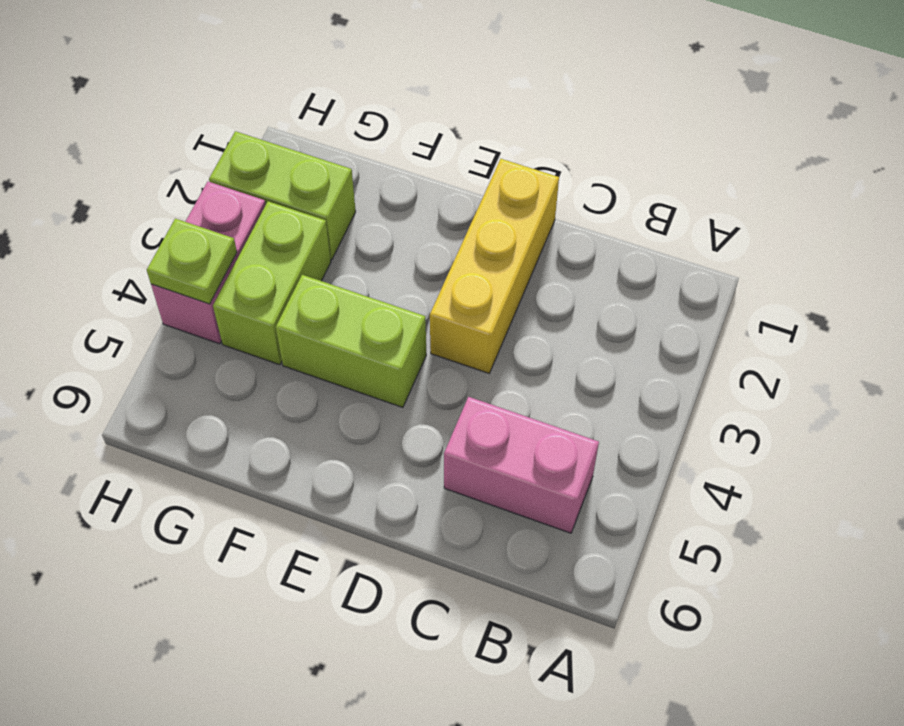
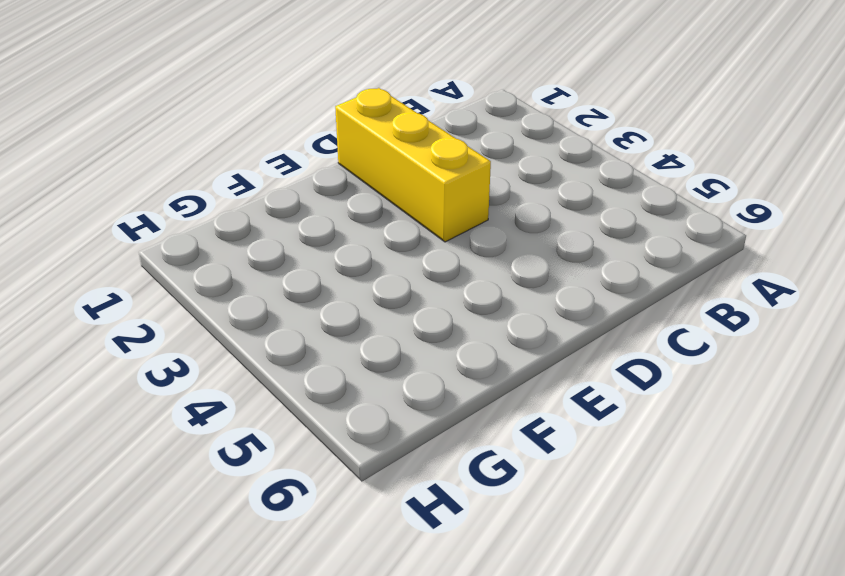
none -> pink 1x2 brick [444,397,599,533]
none -> lime 1x2 brick [276,275,426,407]

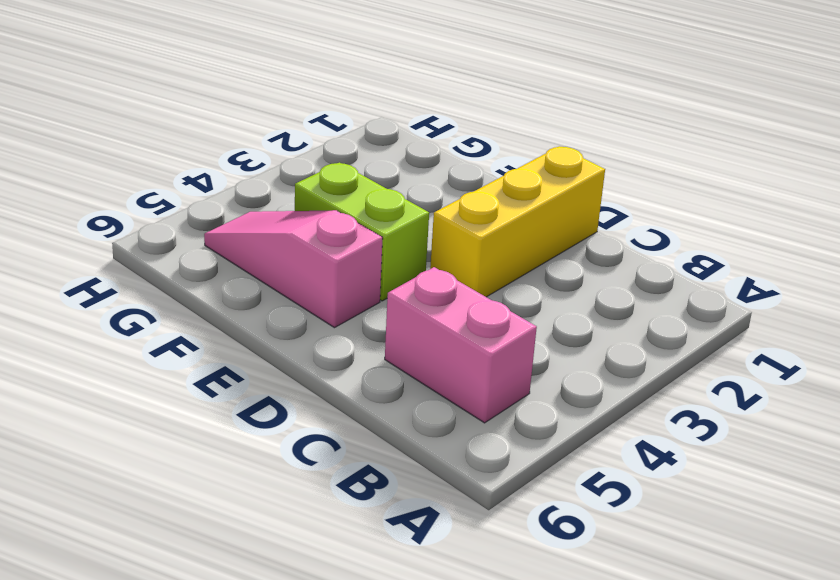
pink 1x3 slope [204,210,383,328] -> none
none -> lime 1x2 brick [209,131,356,259]
none -> lime 1x2 brick [213,201,331,365]

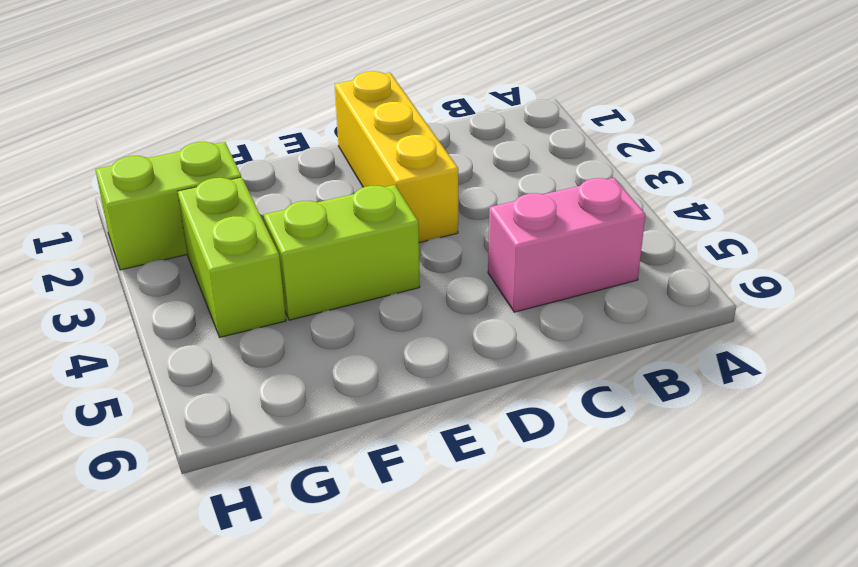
none -> pink 1x2 brick [151,182,266,344]
none -> lime 1x1 plate [147,219,237,304]

